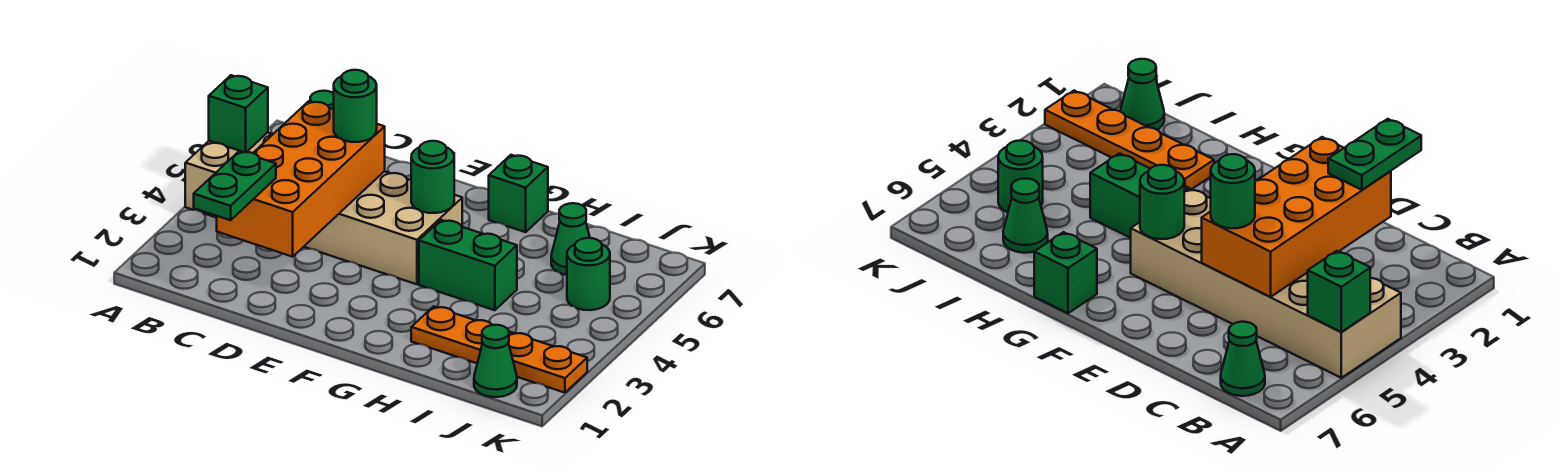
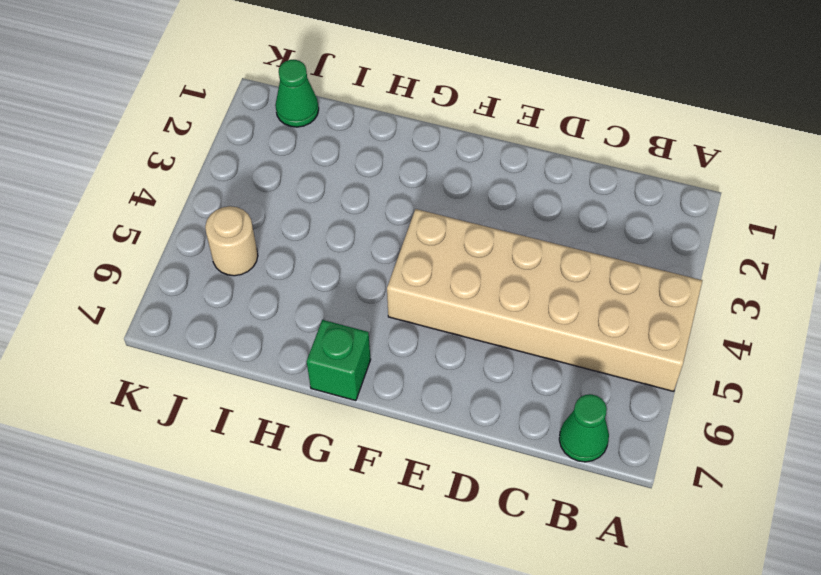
tan 1x1 round brick [205,206,258,276] -> green 1x1 round brick [567,238,610,310]
none -> green 1x2 brick [419,220,517,310]
none -> orange 1x4 plate [411,306,587,393]
none -> green 1x1 cone [551,203,590,275]

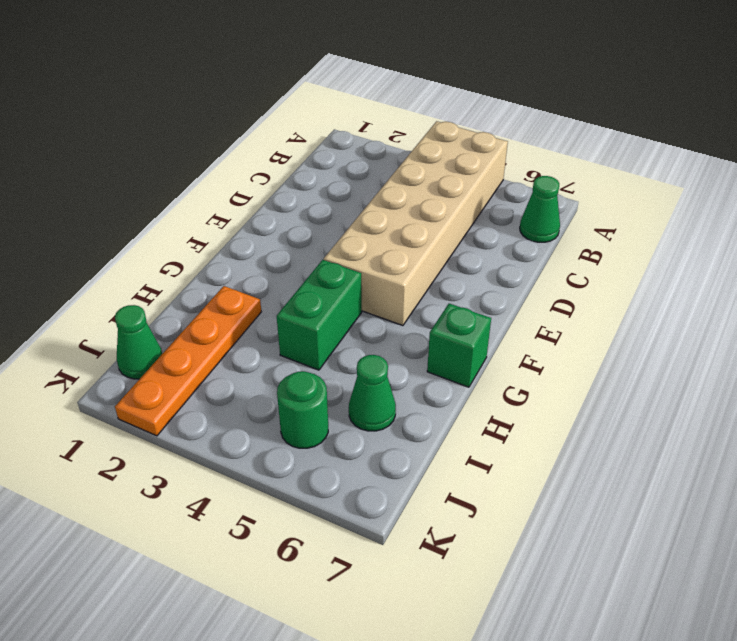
none -> green 1x1 brick [209,75,268,152]
none -> orange 2x4 brick [217,101,385,257]
none -> green 1x1 round brick [411,141,454,213]

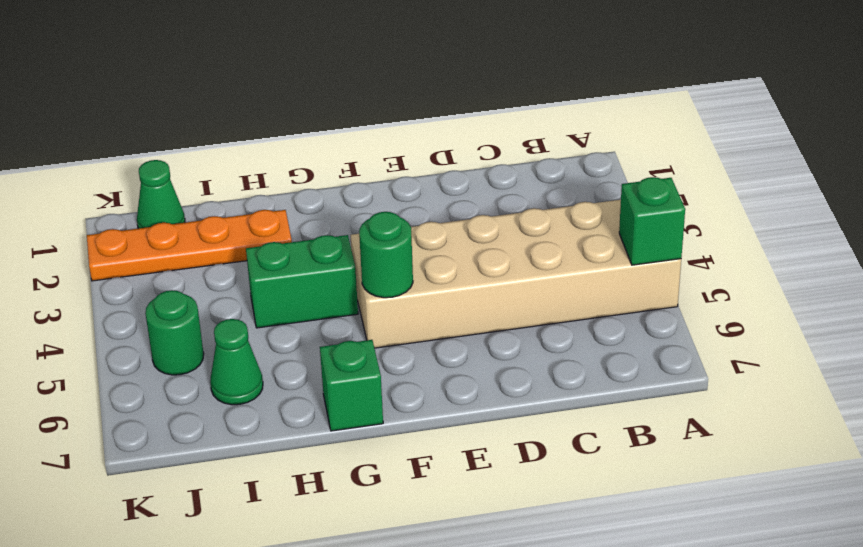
none -> green 1x1 cone [1221,322,1265,396]
none -> orange 2x4 brick [217,101,385,257]
none -> green 1x2 plate [194,151,276,220]

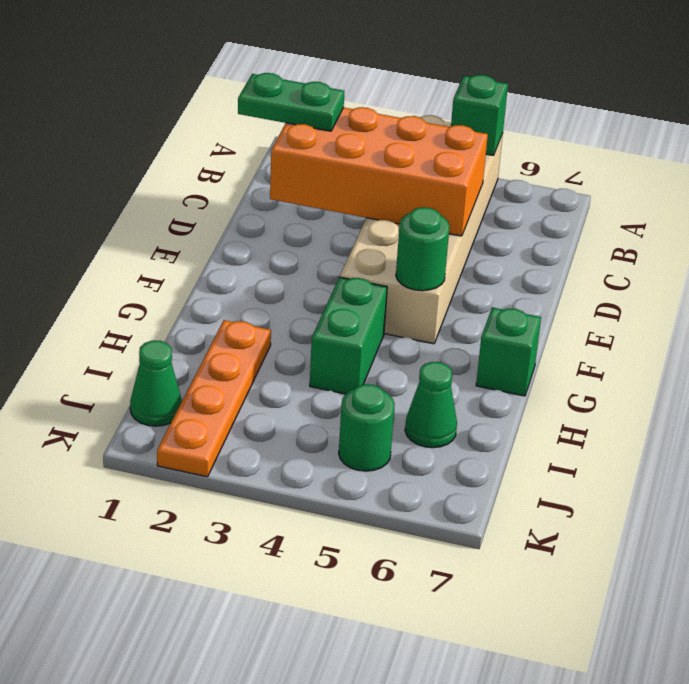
none -> green 1x1 cone [1221,322,1265,396]
none -> green 1x1 round brick [334,70,377,142]

